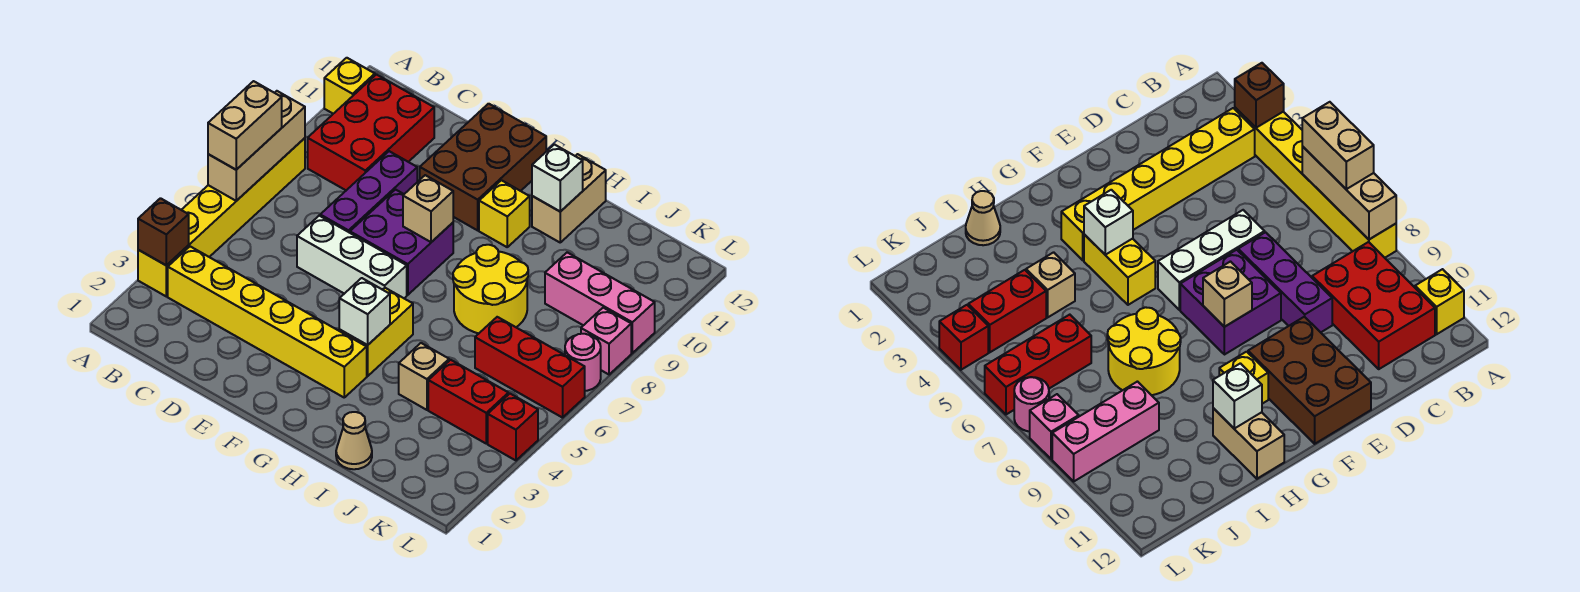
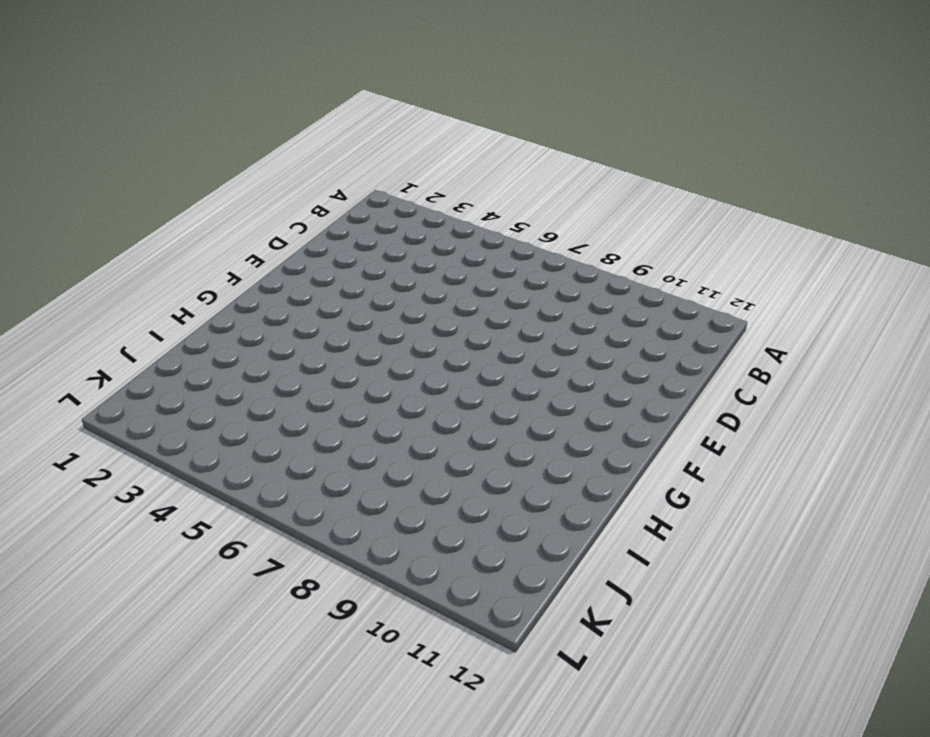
none -> yellow 1x6 brick [138,138,305,296]
none -> yellow 1x1 brick [324,58,375,114]
none -> yellow 1x6 brick [168,246,367,397]

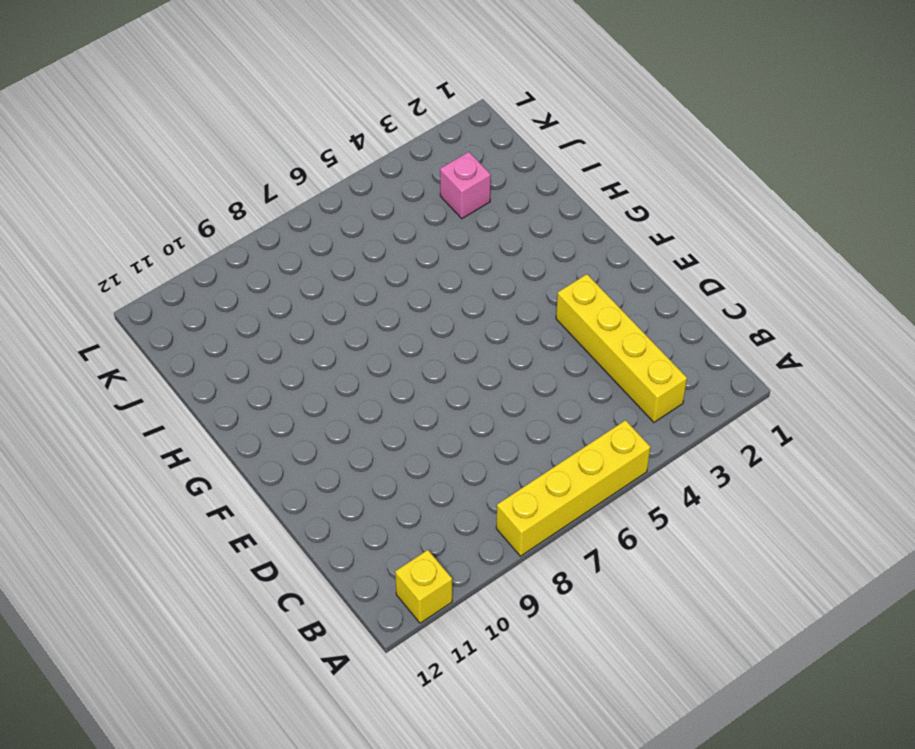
yellow 1x4 brick [496,420,650,556] -> yellow 1x6 brick [138,138,305,296]
yellow 1x4 brick [556,274,687,422] -> yellow 1x6 brick [168,246,367,397]
pink 1x1 brick [440,152,491,219] -> pink 1x1 brick moved to [581,308,631,375]
none -> red 2x3 brick [308,74,434,190]
none -> white 1x3 brick [297,216,407,298]
none -> purple 1x3 brick [320,151,417,233]

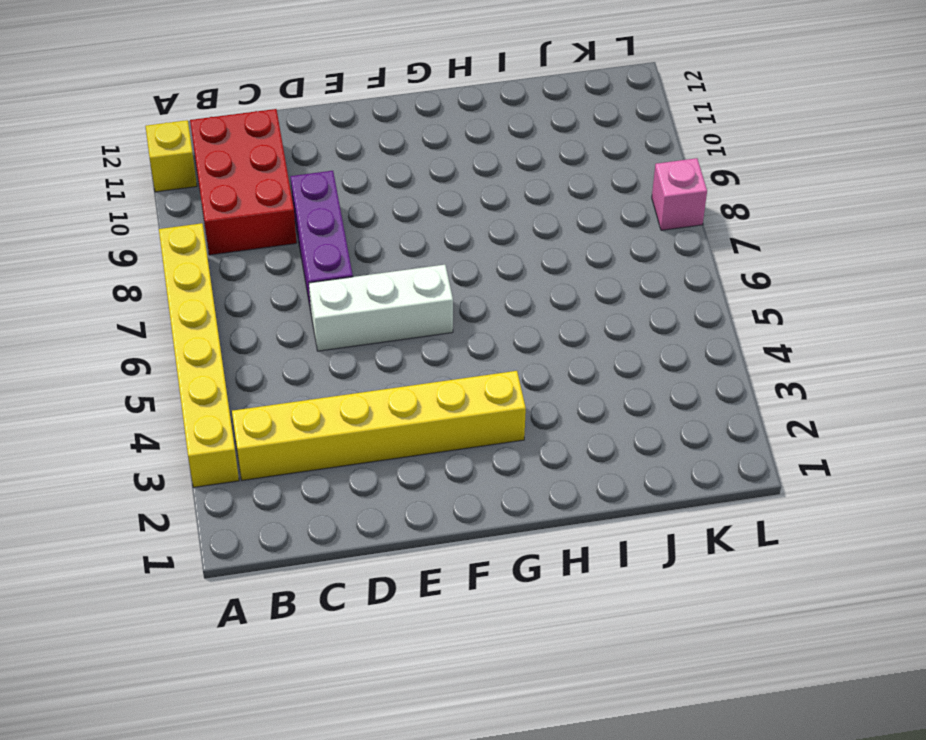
none -> purple 2x2 brick [350,190,453,295]
none -> brown 2x3 brick [420,104,546,230]
none -> yellow 1x2 brick [339,288,413,376]

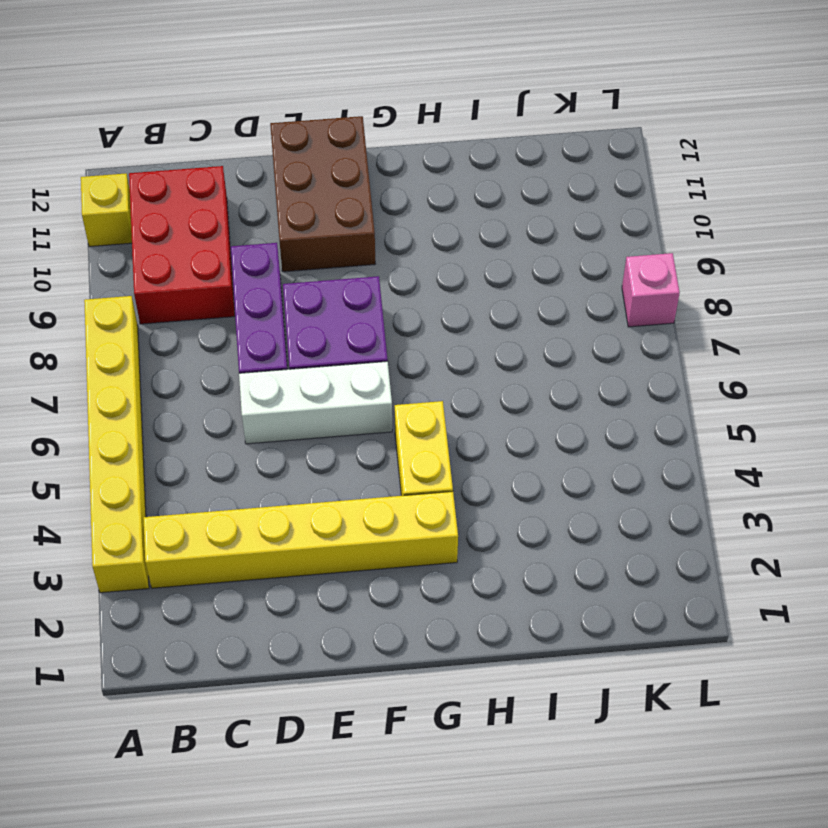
none -> yellow 1x1 brick [479,180,530,247]
none -> yellow 2x2 round brick [453,245,528,333]
none -> tan 1x2 brick [532,154,606,242]

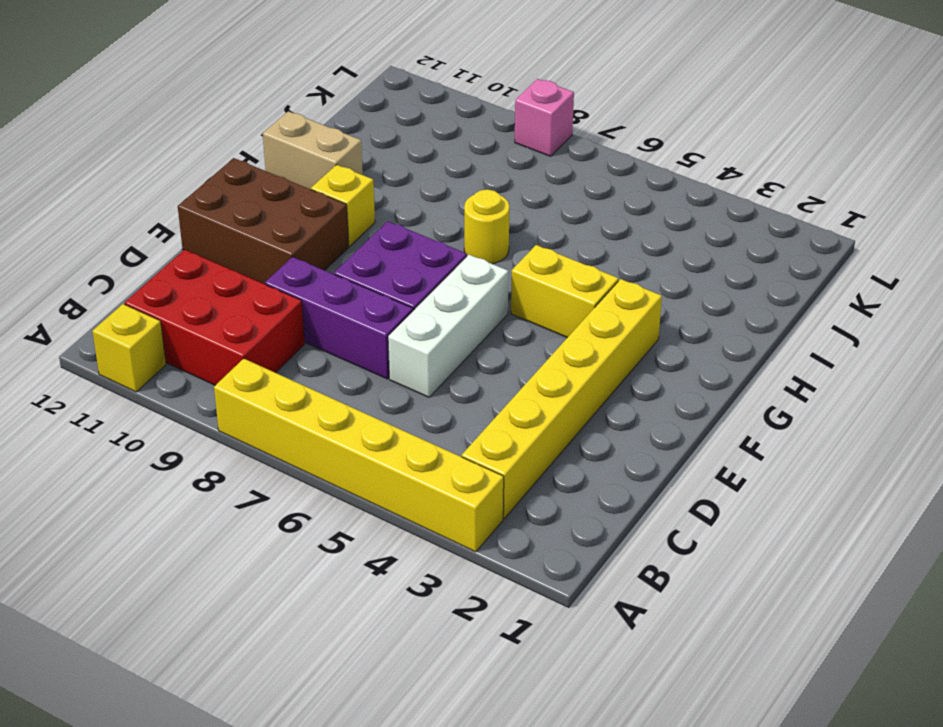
yellow 1x1 round brick [464,190,510,264] -> yellow 2x2 round brick [453,245,528,333]
none -> tan 1x1 cone [336,412,372,469]
none -> tan 1x1 brick [399,343,449,410]
none -> red 1x2 brick [428,360,508,443]

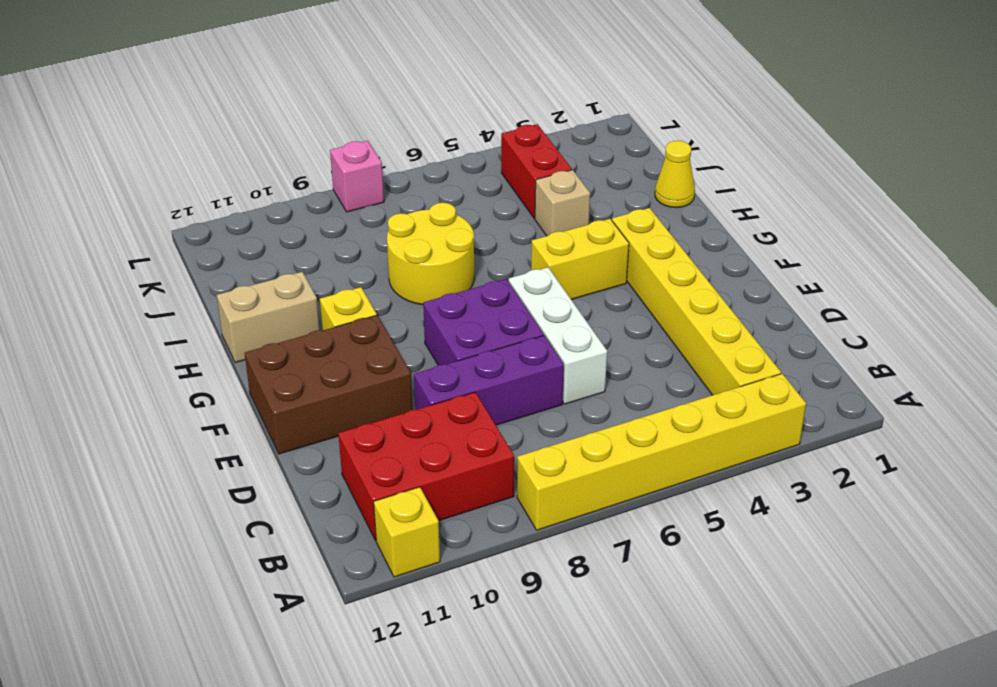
yellow 1x1 cone [655,141,695,208] -> tan 1x1 cone [336,412,372,469]
none -> red 1x3 brick [475,317,585,418]
none -> pink 1x3 brick [545,252,655,353]
none -> red 1x1 brick [488,394,538,460]

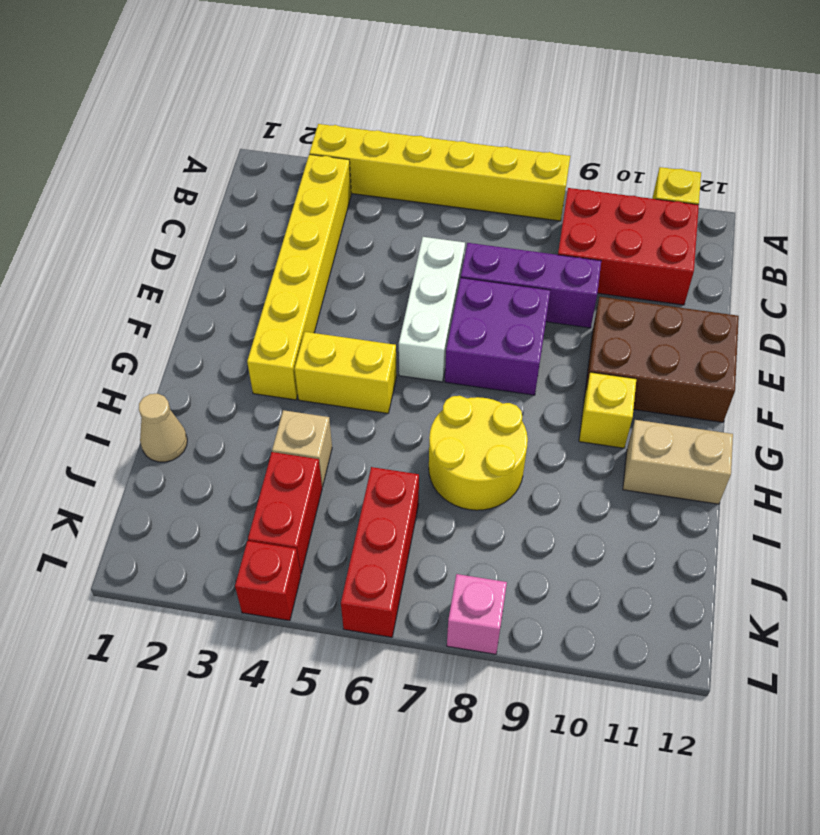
none -> pink 1x3 brick [545,252,655,353]
none -> pink 1x1 round brick [565,334,601,391]
none -> brown 1x1 brick [138,198,189,265]

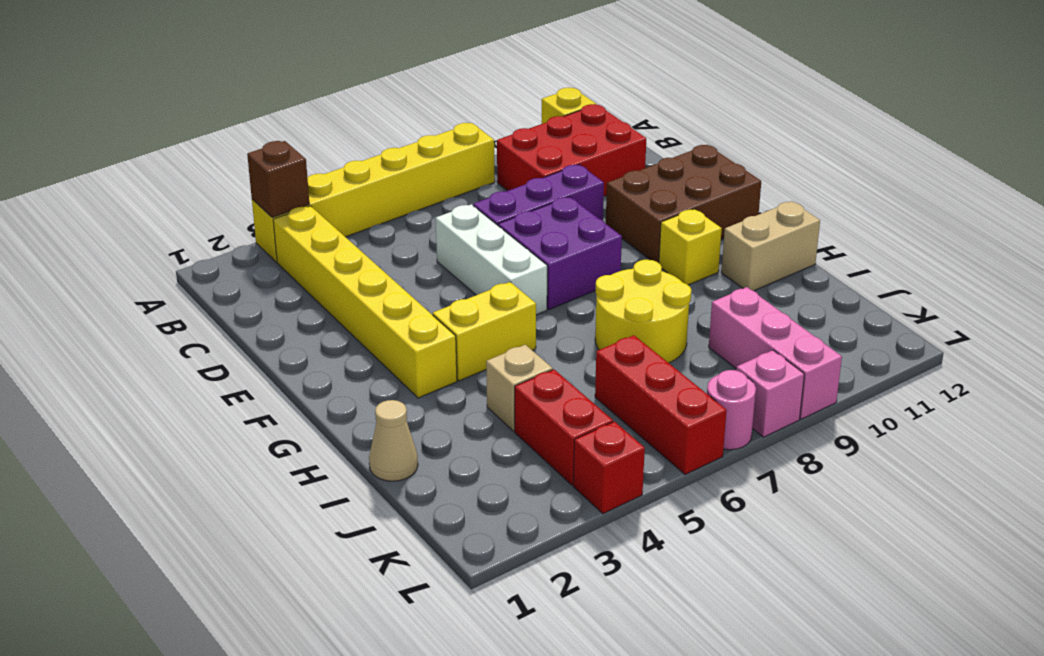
none -> tan 1x3 brick [208,91,305,201]
none -> tan 1x1 brick [403,175,453,242]
none -> white 1x1 brick [339,278,390,345]

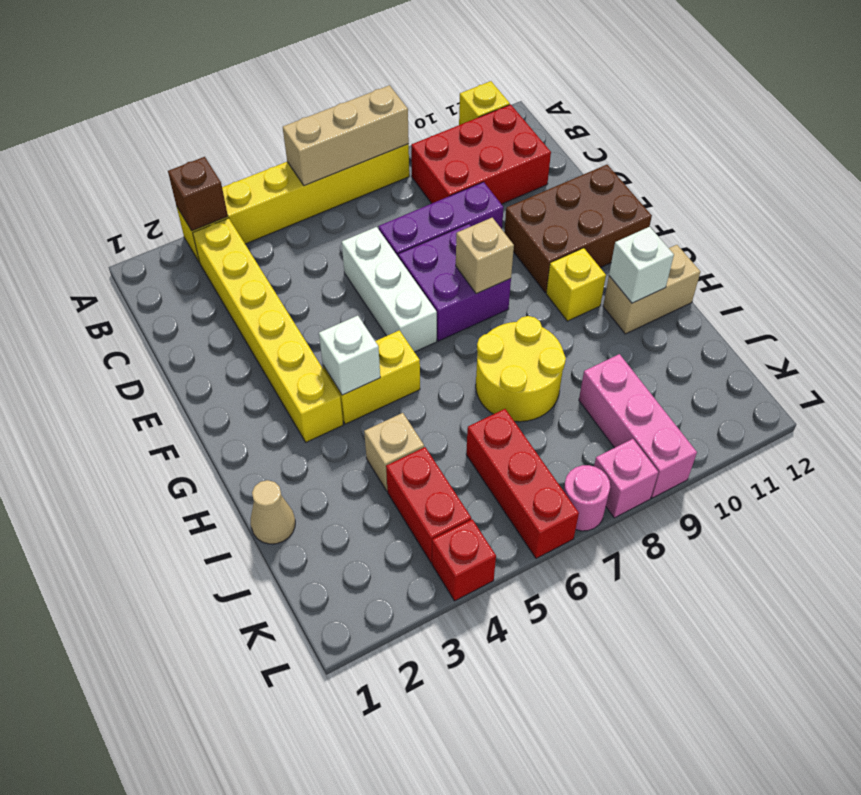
none -> tan 1x2 brick [208,81,282,170]

